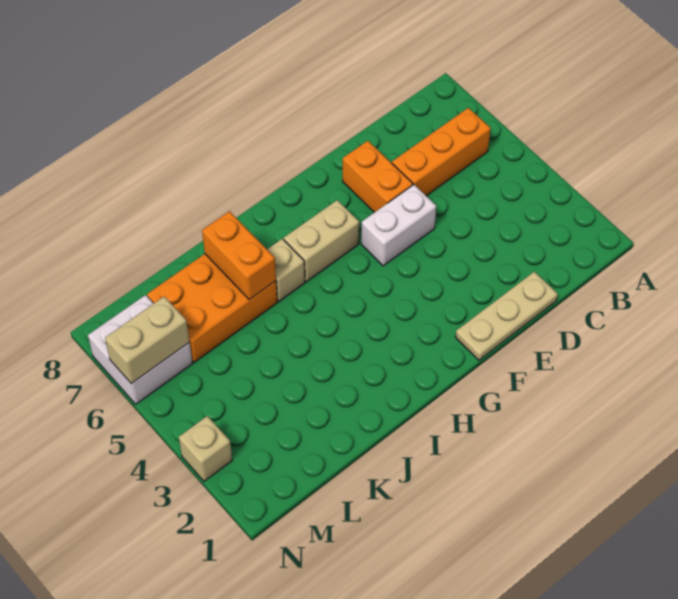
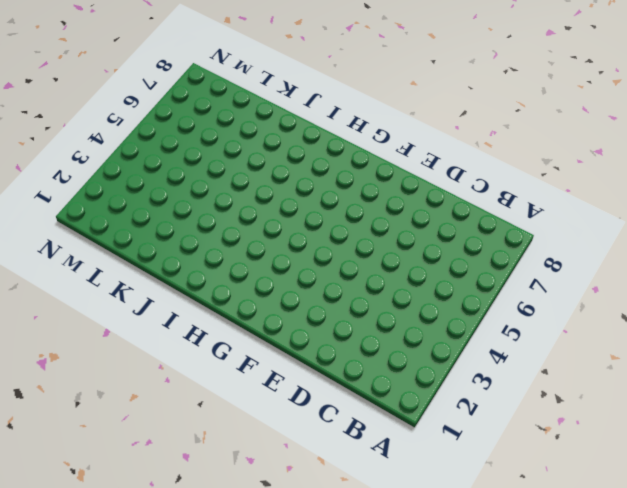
none -> orange 1x3 brick [392,108,491,196]
none -> tan 1x3 plate [455,272,558,360]

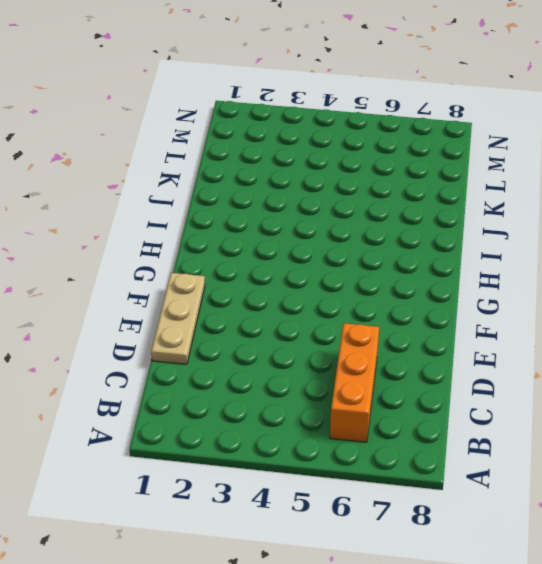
none -> white 1x2 brick [361,185,436,266]
none -> orange 1x2 brick [343,141,413,213]

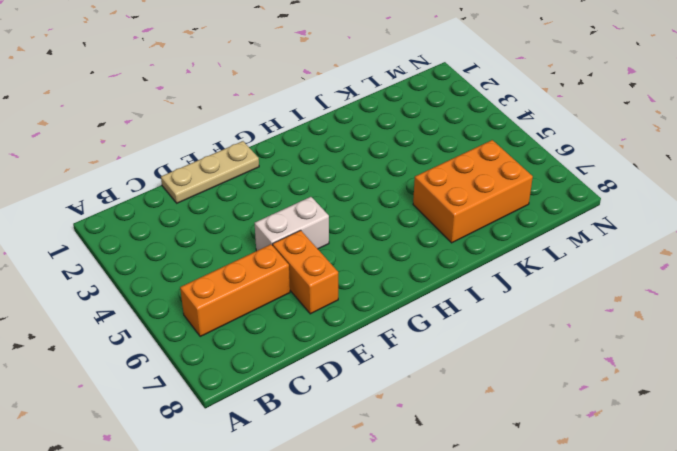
none -> tan 1x2 brick [284,200,359,282]
none -> tan 1x1 brick [267,239,305,301]

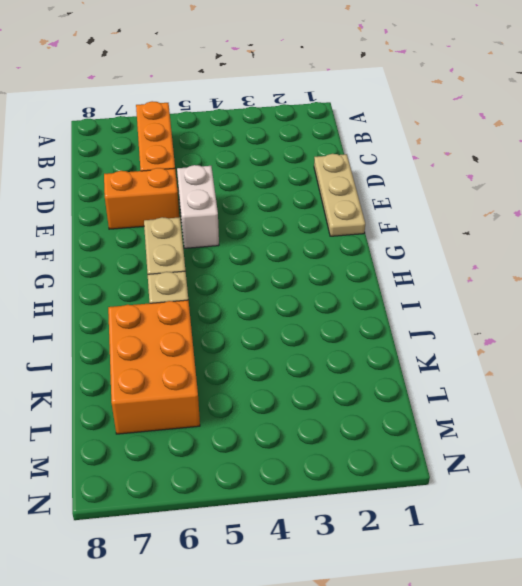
none -> white 2x2 brick [88,295,193,404]
none -> tan 1x1 brick [179,416,232,481]

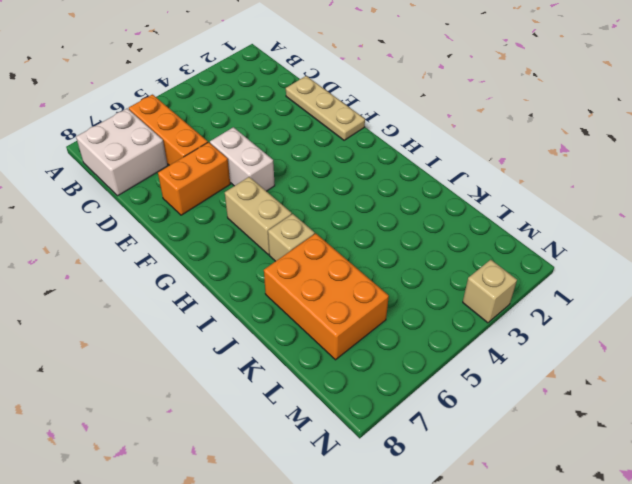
white 2x2 brick [76,108,168,196] -> white 2x2 brick moved to [88,295,193,404]
none -> orange 1x2 brick [202,211,276,300]
none -> tan 1x2 brick [105,296,189,384]

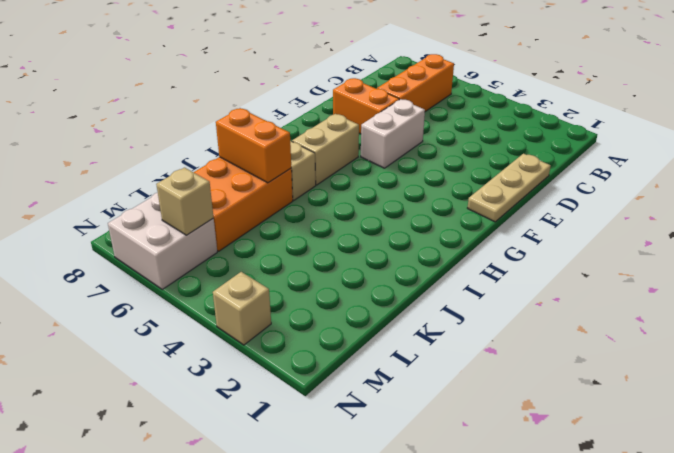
tan 1x1 brick [156,168,214,235] -> tan 1x2 brick [105,296,189,384]

